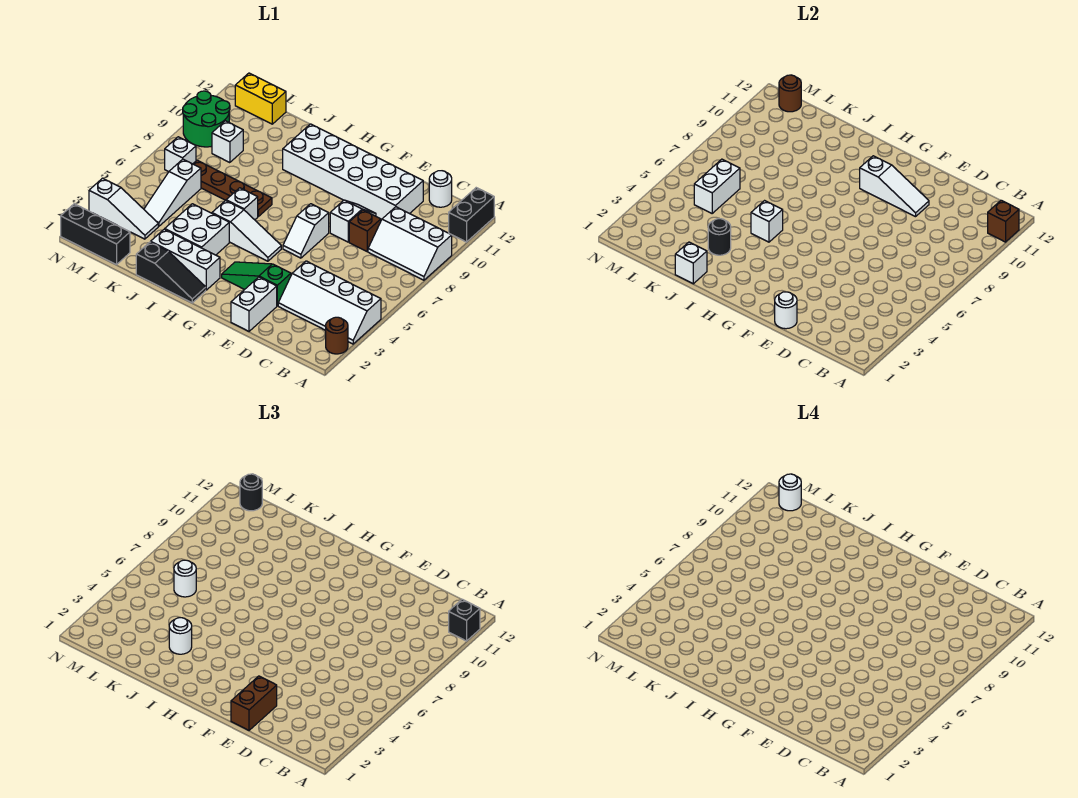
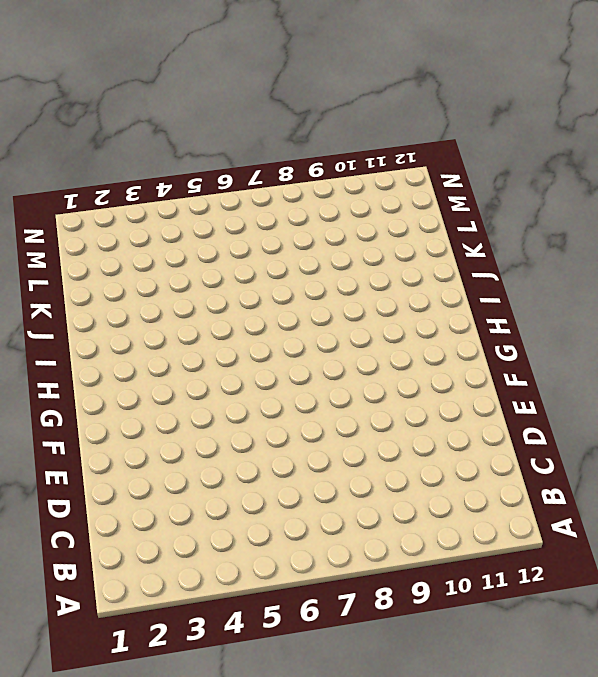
none -> brown 1x1 round brick [326,317,348,354]
none -> white 2x4 slope [278,261,381,344]
none -> white 2x3 slope [368,207,452,280]
none -> black 1x2 brick [449,188,494,242]

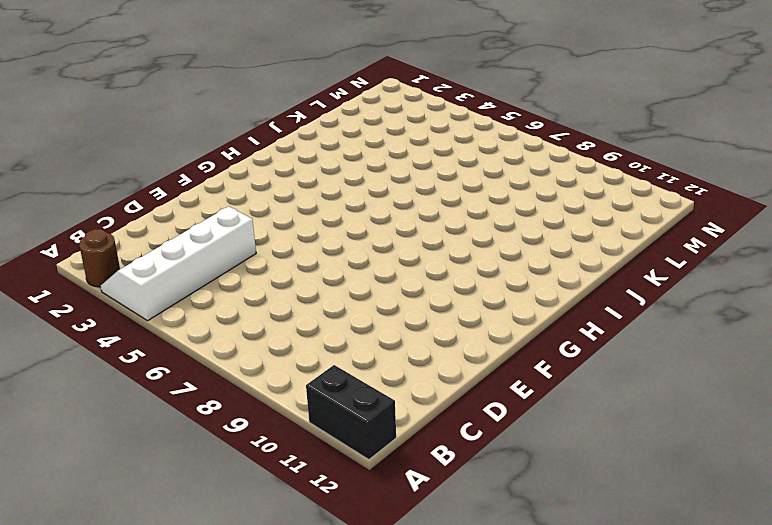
none -> white 2x3 slope [368,207,452,280]
none -> white 1x1 round brick [429,171,452,207]
none -> brown 1x1 brick [349,210,381,251]
none -> white 2x6 brick [283,124,423,219]

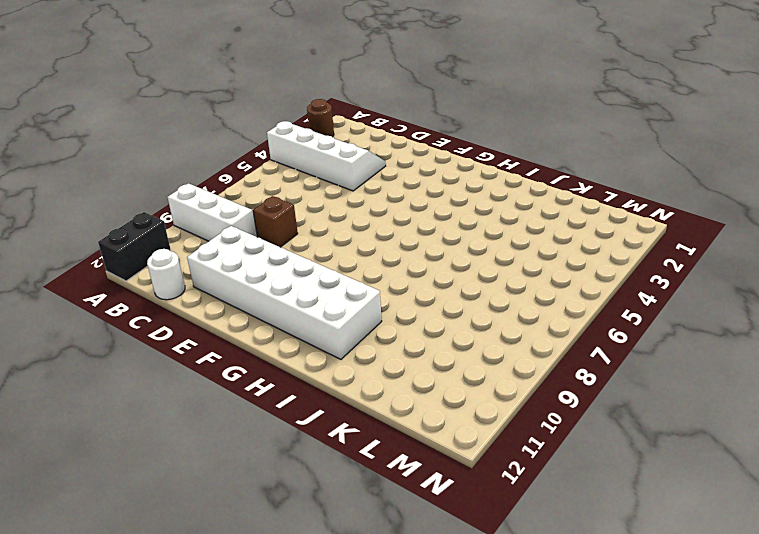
none -> white 1x2 brick [231,277,277,332]
none -> green 1x3 slope [222,262,291,306]
none -> white 1x2 slope [330,200,376,242]
none -> white 1x2 slope [283,204,329,258]

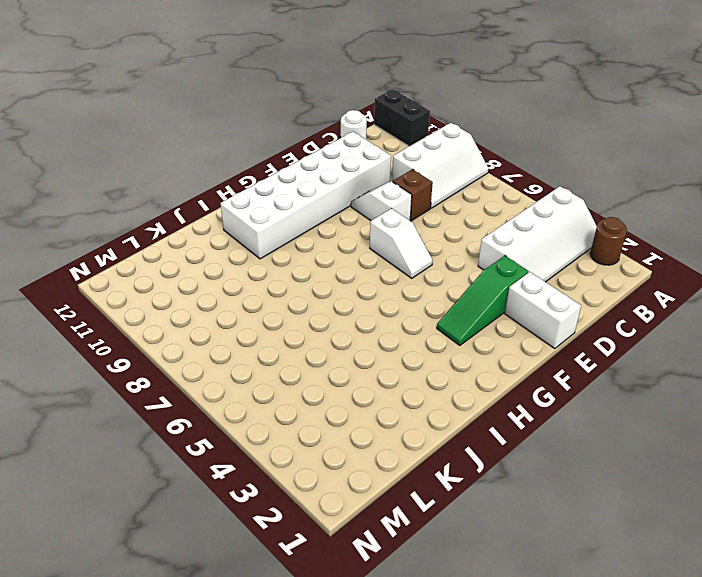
none -> white 1x3 slope [212,200,281,261]
none -> black 1x3 slope [136,242,206,303]
none -> white 1x3 brick [151,229,220,290]
none -> white 2x2 brick [165,204,229,255]

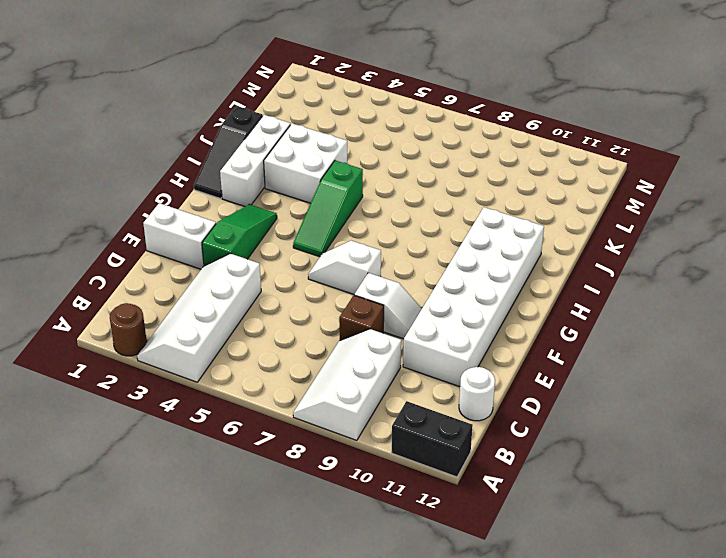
green 1x3 slope [293,160,363,257] -> white 1x3 slope [212,200,281,261]
none -> white 1x1 brick [226,188,258,220]
none -> brown 1x4 plate [193,160,272,216]
none -> black 1x3 brick [61,204,130,265]
none -> white 1x3 slope [89,178,158,239]

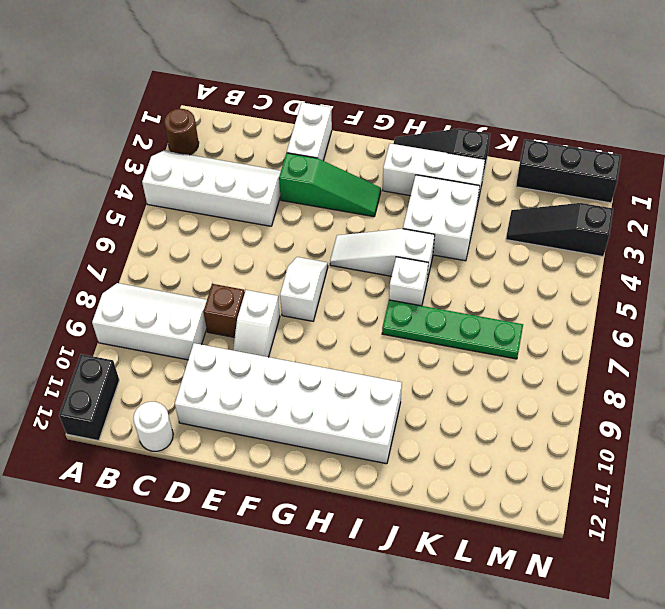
green 1x4 plate [382,300,523,359] -> brown 1x4 plate [193,160,272,216]
black 1x3 slope [506,203,613,256] -> white 1x3 slope [89,178,158,239]
none -> white 1x3 slope [144,159,201,226]
none -> white 1x1 brick [212,121,243,163]
none -> yellow 1x2 brick [235,73,286,124]
none -> white 1x1 brick [165,137,196,172]

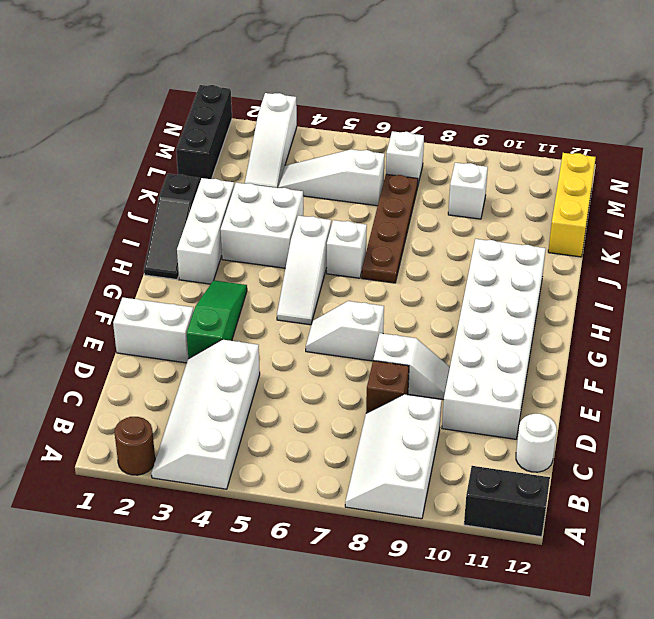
yellow 1x3 brick [548,153,596,257] -> yellow 1x2 brick [235,73,286,124]
none -> green 2x2 round brick [183,91,230,147]
none -> brown 1x1 brick [988,200,1019,242]
none -> white 1x1 round brick [775,292,797,329]
none -> white 1x3 slope [860,156,929,217]

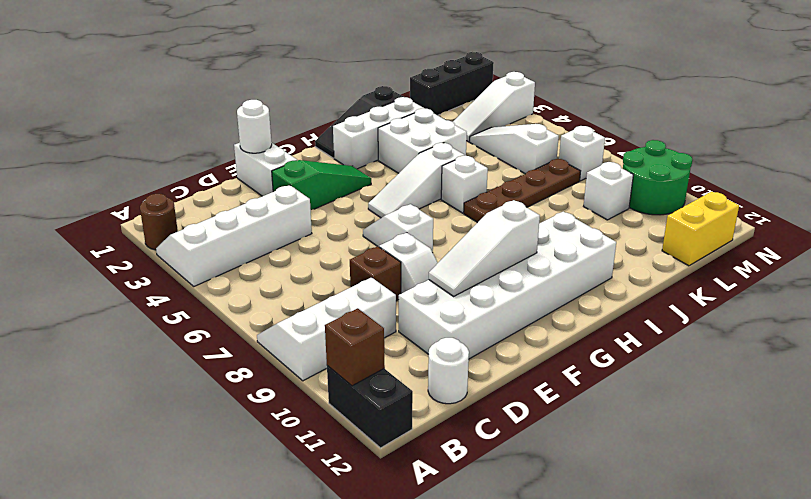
none -> white 1x1 brick [751,201,783,242]
none -> white 1x1 brick [675,242,707,284]
none -> black 1x1 round brick [708,219,731,255]
none -> white 1x2 brick [694,159,740,213]

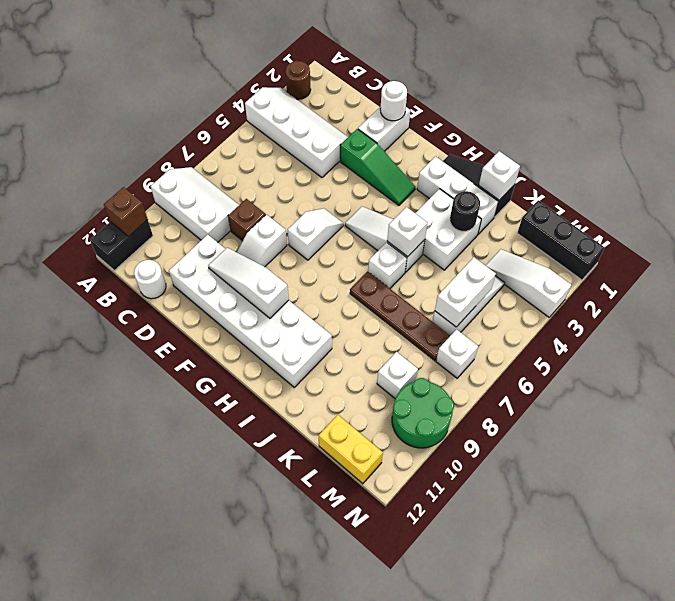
none -> brown 1x1 round brick [779,75,801,112]
none -> black 1x1 brick [449,599,480,641]
none -> brown 1x2 brick [231,676,277,731]
none -> white 1x1 round brick [169,618,192,654]

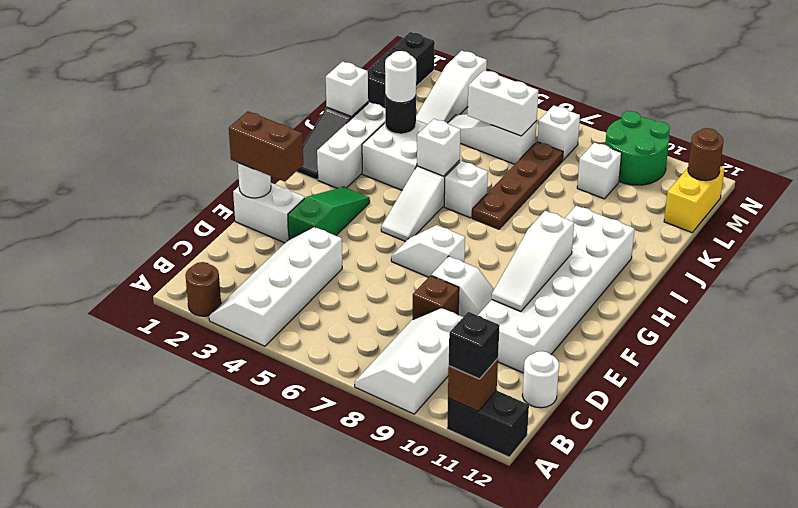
none -> white 1x1 round brick [174,560,196,597]
none -> black 1x1 round brick [240,474,262,511]
none -> white 1x1 round brick [779,474,801,511]

